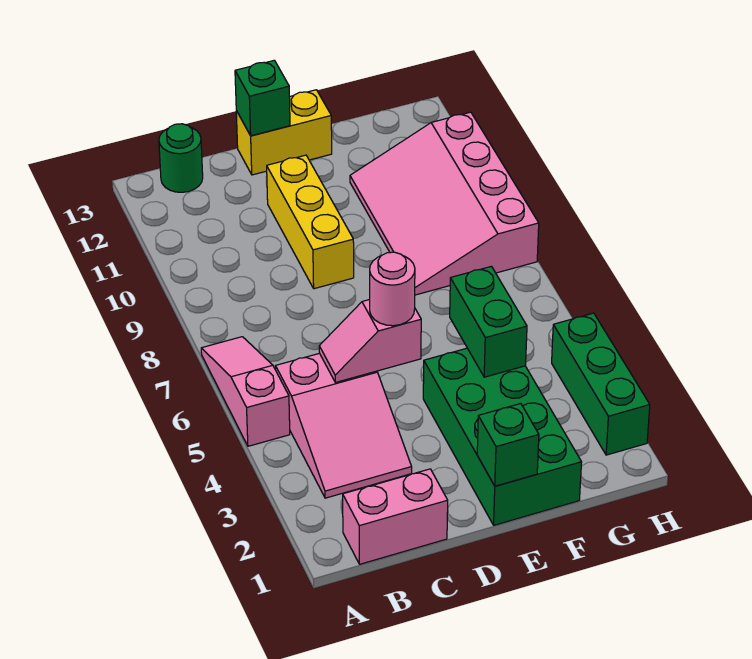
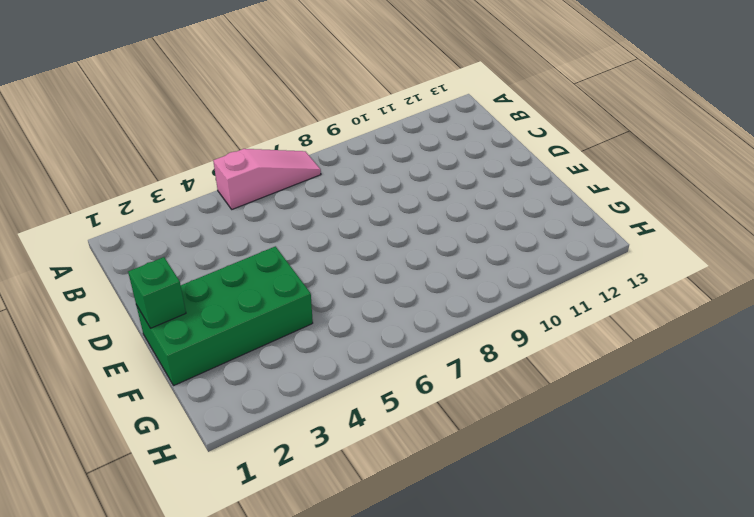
none -> pink 1x2 brick [343,469,448,564]
none -> pink 2x3 slope [276,353,412,498]
none -> green 1x1 round brick [159,124,203,192]

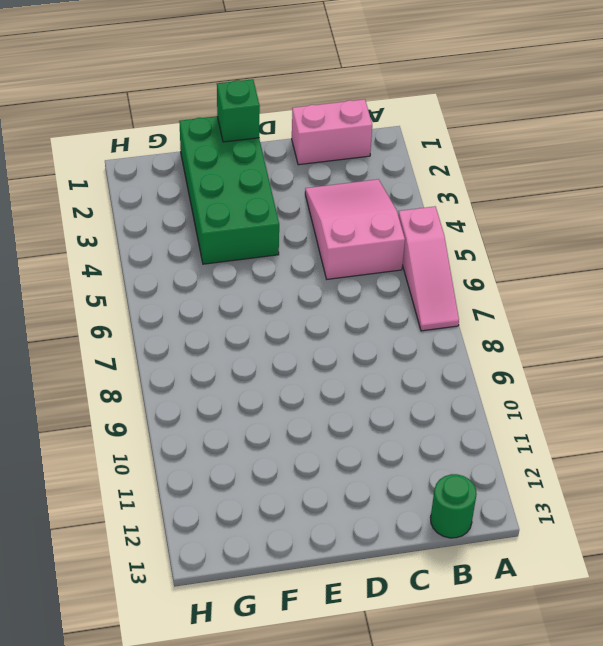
none -> yellow 1x3 brick [267,155,354,289]
none -> yellow 1x2 brick [236,90,332,175]
none -> pink 3x4 slope [350,112,539,295]

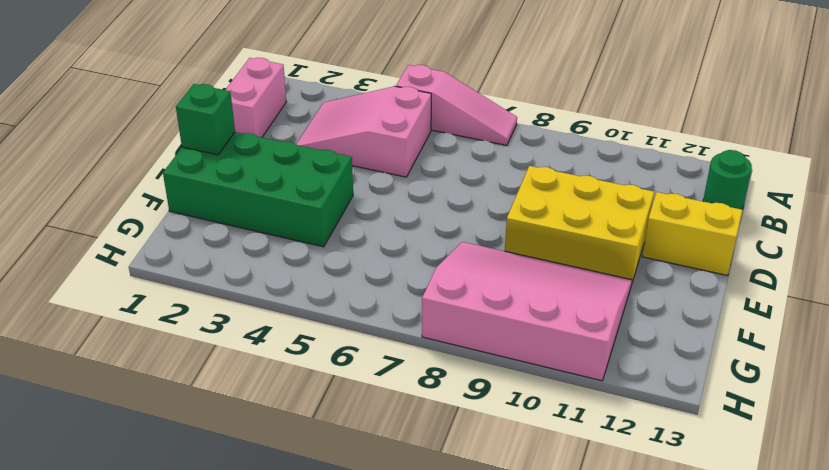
yellow 2x3 brick [505,166,654,282] -> yellow 1x3 brick [267,155,354,289]
yellow 1x2 brick [642,192,742,276] -> yellow 1x2 brick turned to [236,90,332,175]
none -> green 1x3 brick [552,313,650,455]
none -> pink 1x2 slope [319,300,421,382]
none -> green 1x1 brick [235,60,290,136]

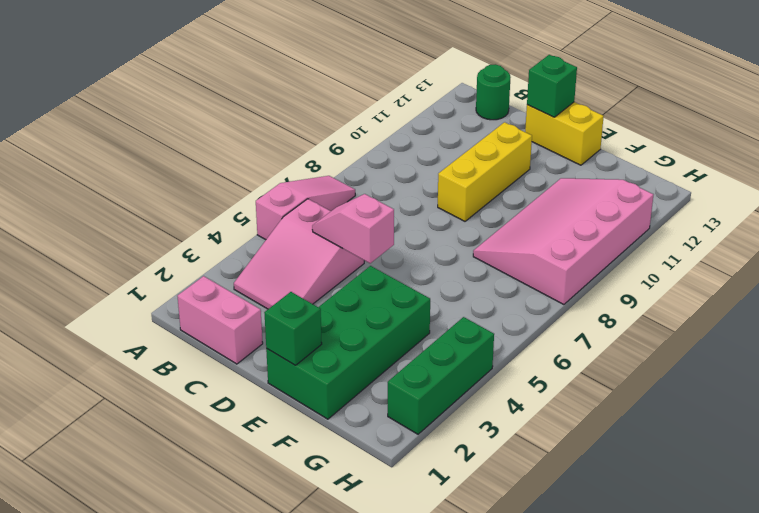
none -> green 1x2 brick [450,266,527,377]
none -> pink 1x1 round brick [370,252,415,326]

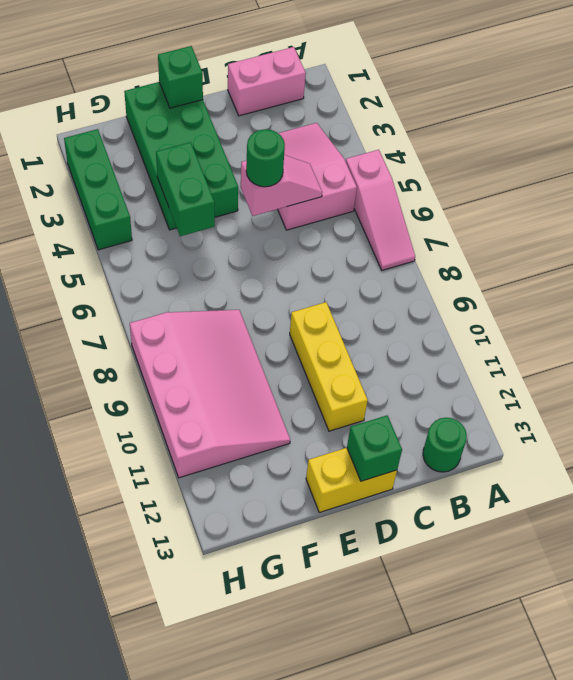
green 1x1 round brick [246,129,285,187] -> pink 1x1 round brick [370,252,415,326]

